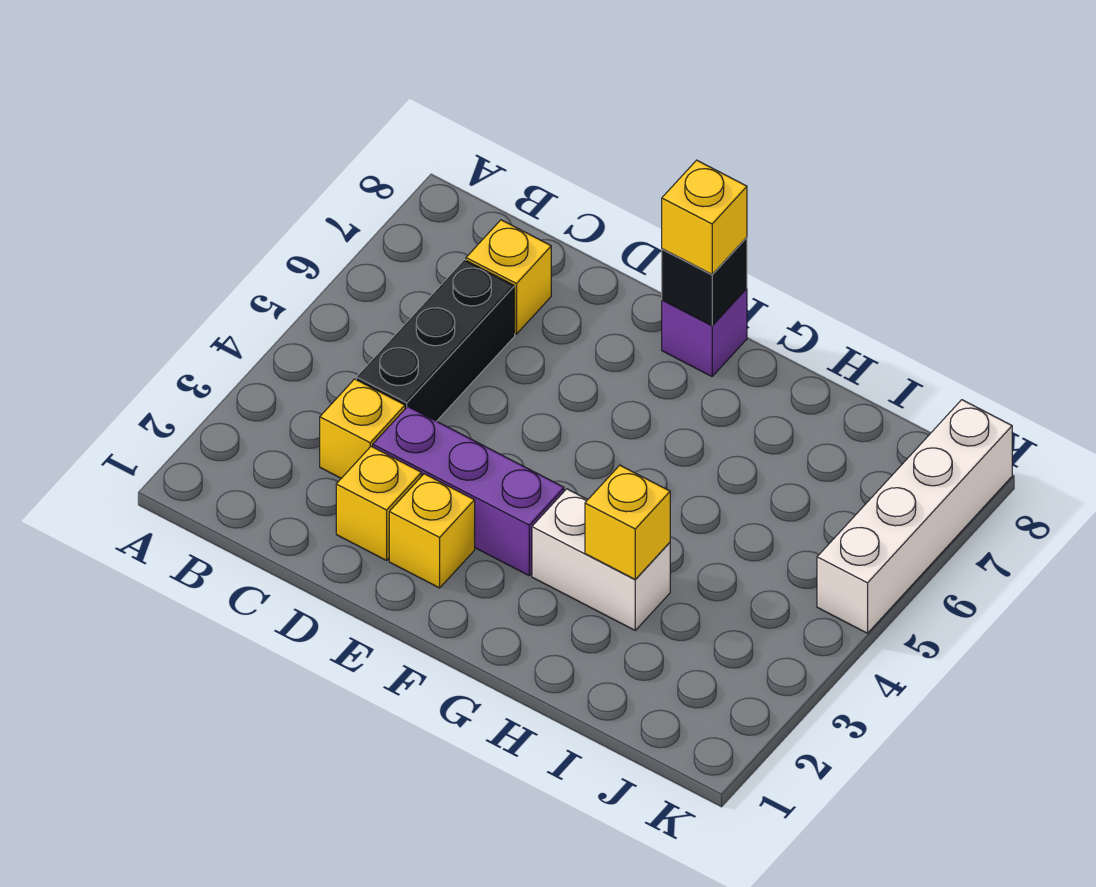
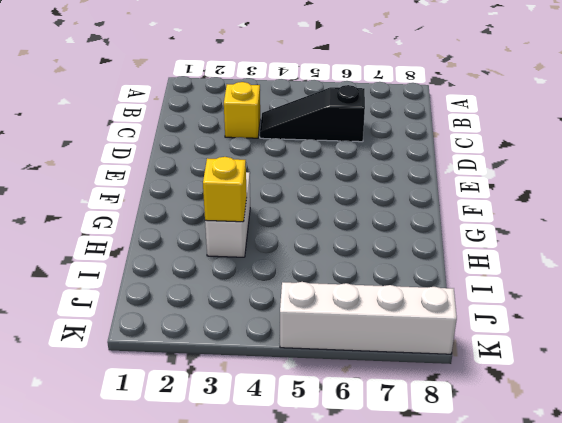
black 1x3 slope [260,85,365,142] -> black 1x3 brick [356,260,515,421]
none -> yellow 1x1 brick [466,220,551,334]
none -> yellow 1x1 brick [336,446,421,560]
none -> purple 1x3 brick [373,406,564,575]

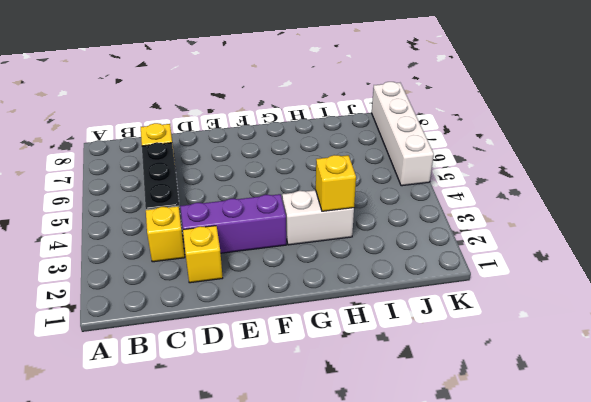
none -> yellow 1x1 brick [389,474,475,588]
none -> purple 1x1 brick [662,288,747,376]
none -> black 1x1 brick [662,237,747,325]

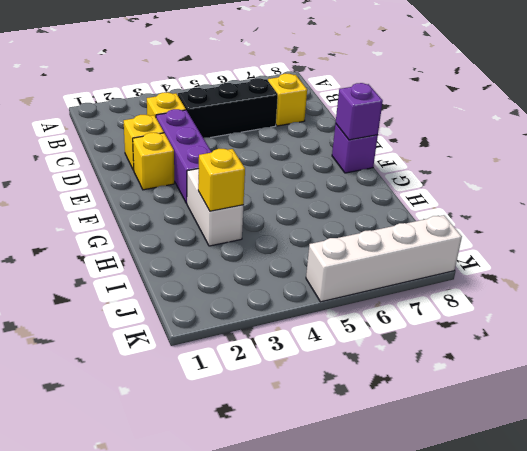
purple 1x1 brick [336,83,383,140] -> black 1x1 brick [662,237,747,325]
none -> yellow 1x1 brick [662,160,747,274]

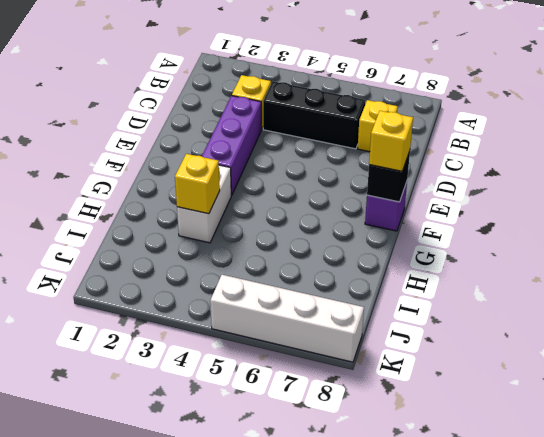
none -> yellow 1x1 brick [336,446,421,560]
none -> yellow 1x1 brick [389,474,475,588]

